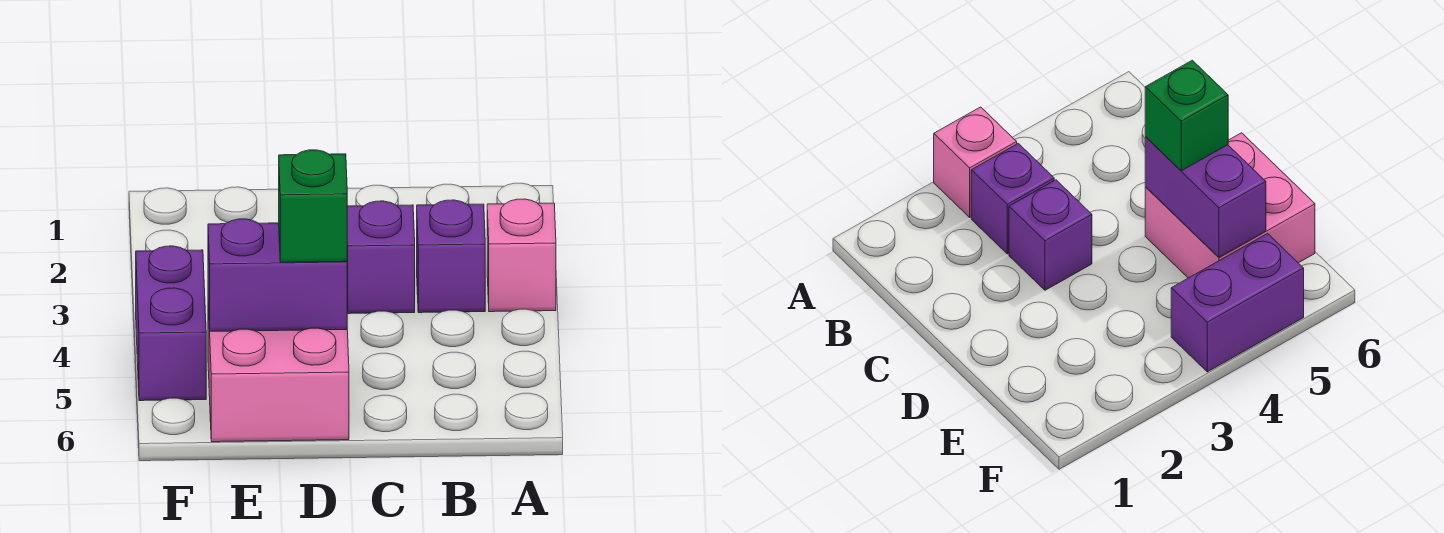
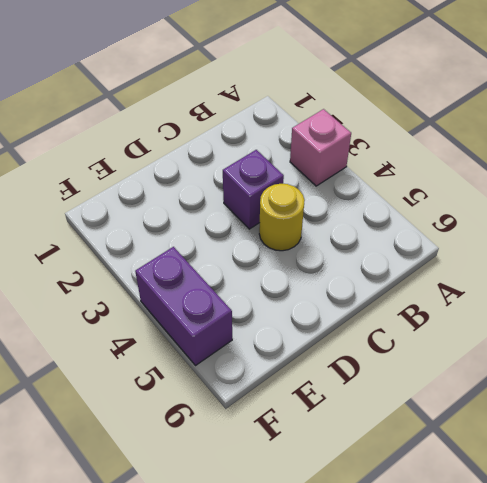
yellow 1x1 round brick [259,184,305,251] -> none
none -> purple 1x1 brick [417,200,485,313]
none -> pink 2x2 brick [208,303,349,442]

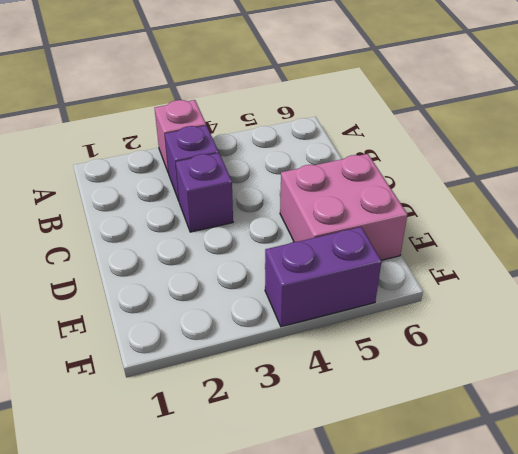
none -> purple 1x2 brick [208,219,347,331]
none -> green 1x1 brick [279,150,347,262]

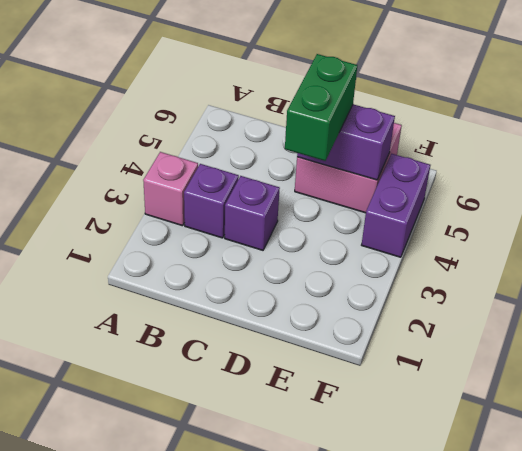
green 1x2 brick [285,54,357,161] -> green 1x1 brick [279,150,347,262]

